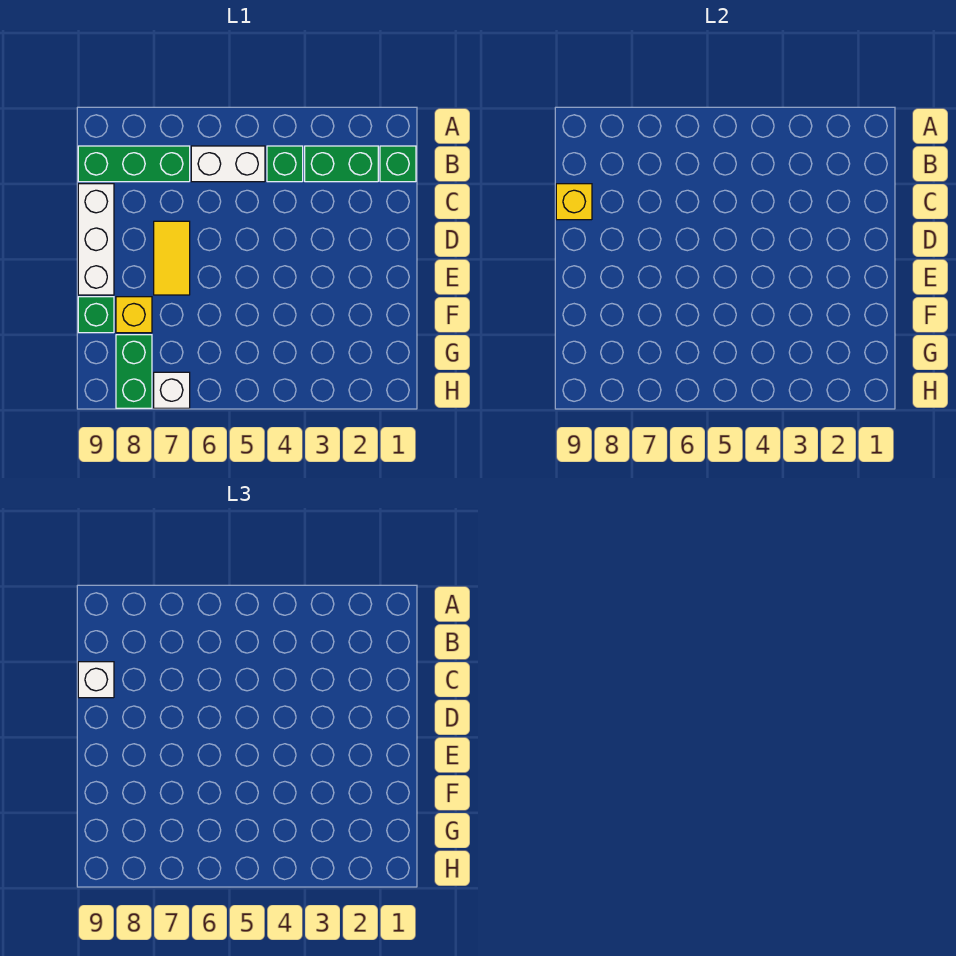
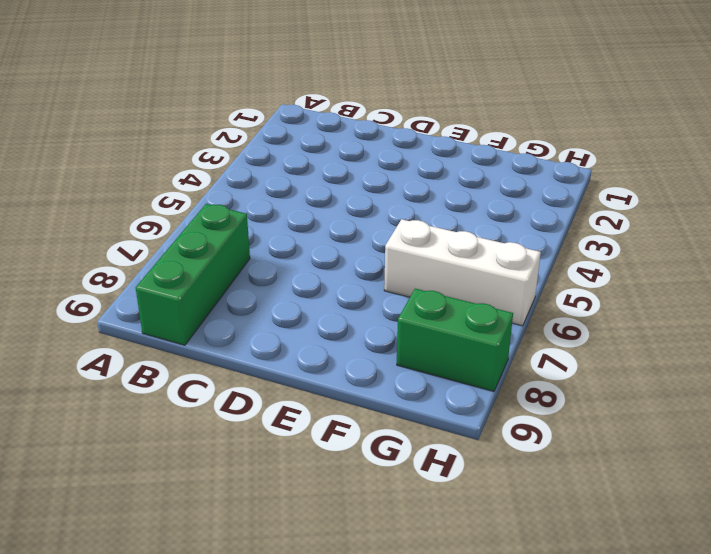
white 1x3 brick [384,219,541,326] -> white 1x3 brick moved to [78,184,114,295]
none -> green 1x1 brick [380,146,416,182]
none -> green 1x2 brick [305,146,378,182]
none -> green 1x1 brick [267,146,303,182]

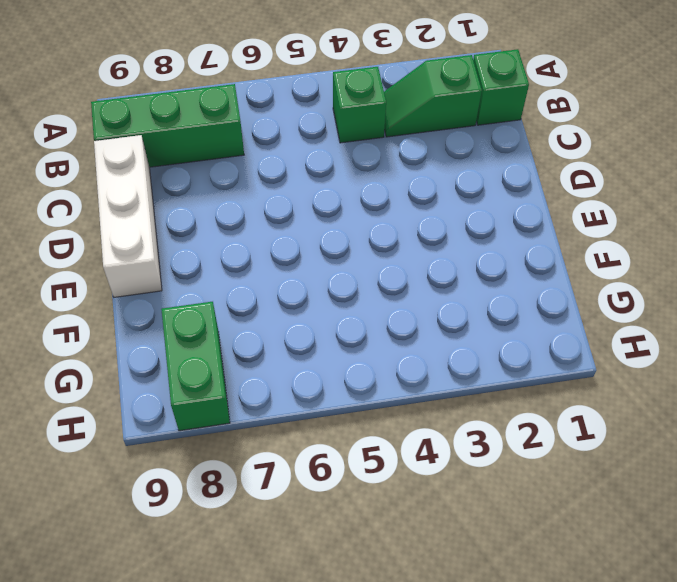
green 1x2 slope [384,55,482,137] -> green 1x2 brick [305,146,378,182]
none -> white 1x2 brick [191,146,265,182]
none -> yellow 1x2 tile [154,221,190,295]
none -> yellow 1x1 brick [116,297,152,333]

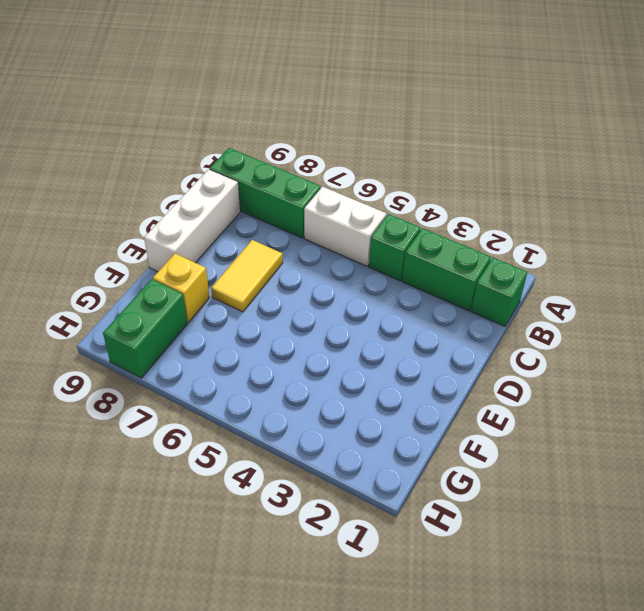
none -> green 1x1 brick [78,297,114,333]
none -> white 1x1 brick [154,372,190,408]
none -> yellow 1x1 brick [556,184,592,220]

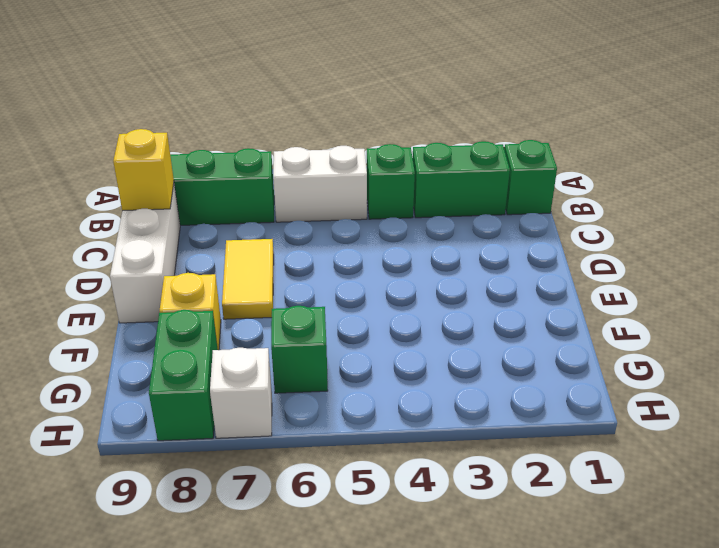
green 1x1 brick [271,306,328,393] -> green 1x1 brick moved to [78,297,114,333]
none -> white 1x1 brick [78,662,114,698]

